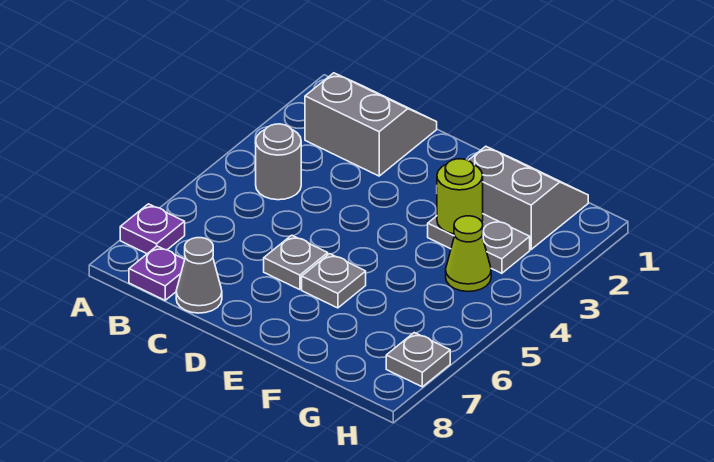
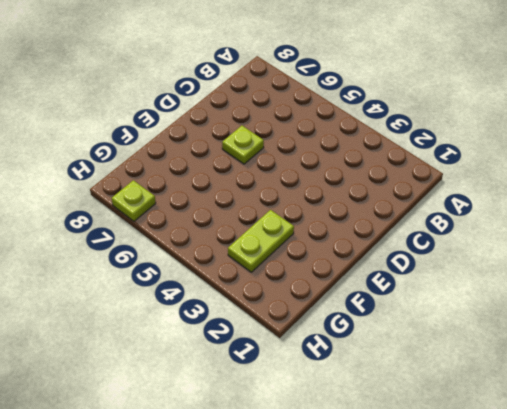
lime 1x1 plate [222,126,264,164] -> grey 1x1 plate [264,235,328,290]
lime 1x2 plate [228,210,294,272] -> grey 1x2 plate [428,214,530,273]
lime 1x1 plate [112,180,156,221] -> grey 1x1 plate [386,333,450,387]
none -> purple 1x1 plate [120,204,185,254]
none -> grey 2x2 slope [305,73,437,176]
none -> grey 1x1 round brick [256,124,301,200]

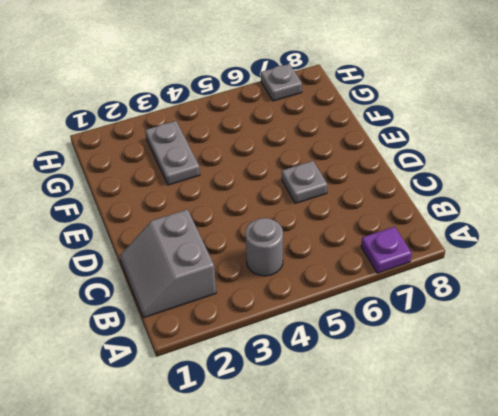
none -> purple 1x1 plate [129,246,185,300]
none -> grey 1x1 cone [176,238,222,313]
none -> grey 1x1 plate [302,254,366,308]

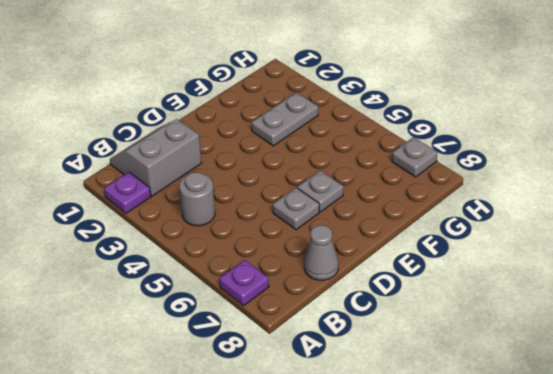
purple 1x1 plate [104,172,151,213] -> purple 1x1 plate moved to [129,246,185,300]
none -> grey 2x2 slope [468,146,588,249]
none -> lime 1x1 cone [446,216,491,292]
none -> lime 1x1 round brick [437,159,483,234]

